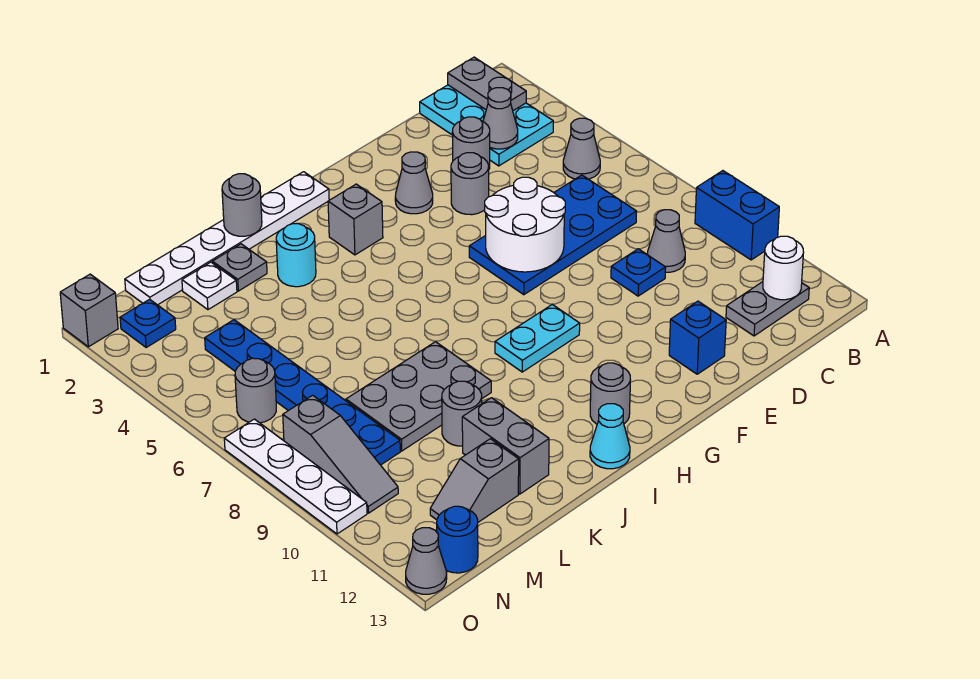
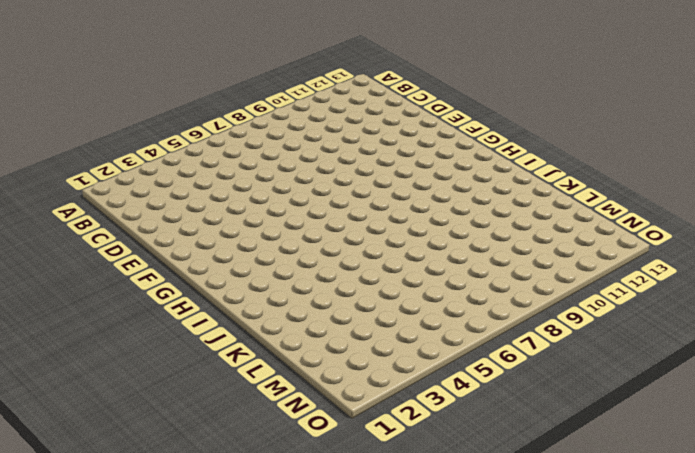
none -> blue 1x2 brick [695,171,779,260]
none -> cyan 2x3 plate [420,85,553,166]
none -> grey 1x1 cone [563,118,600,179]
none -> grey 1x2 plate [726,282,809,336]

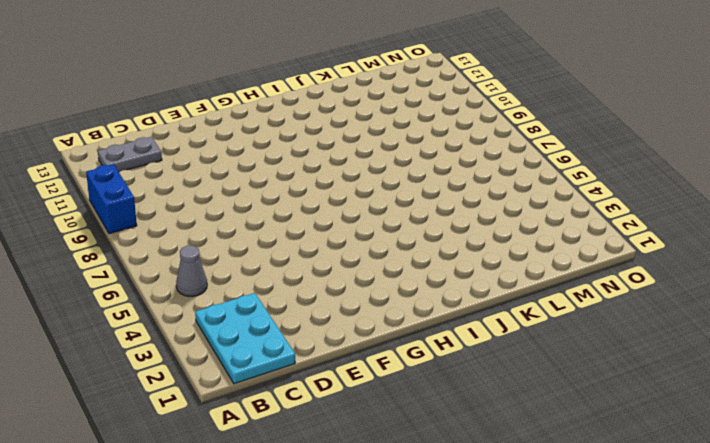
none -> blue 2x4 plate [469,175,637,295]
none -> grey 1x1 cone [647,210,685,272]
none -> grey 1x1 round brick [452,117,490,169]
none -> blue 1x1 plate [611,249,666,296]

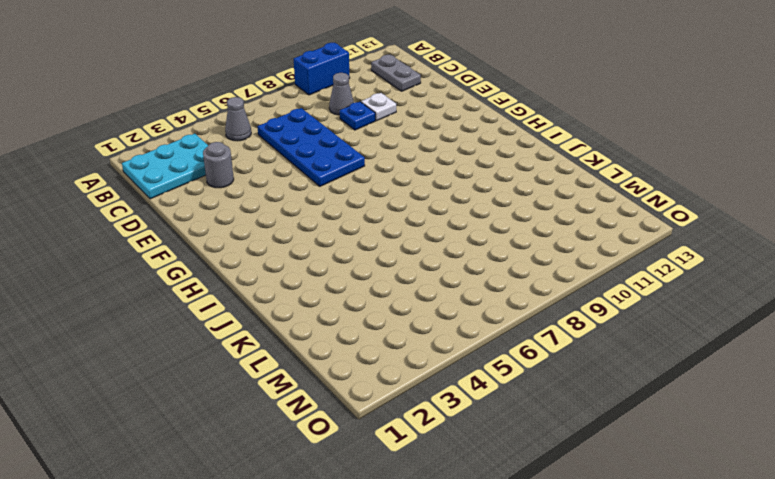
white 1x1 plate [361,93,396,121] -> white 1x1 plate moved to [182,262,237,310]
none -> grey 1x1 round brick [451,153,489,215]
none -> blue 1x1 brick [669,301,726,374]
none -> grey 1x1 cone [395,152,433,214]
none -> cyan 1x2 plate [495,304,580,372]

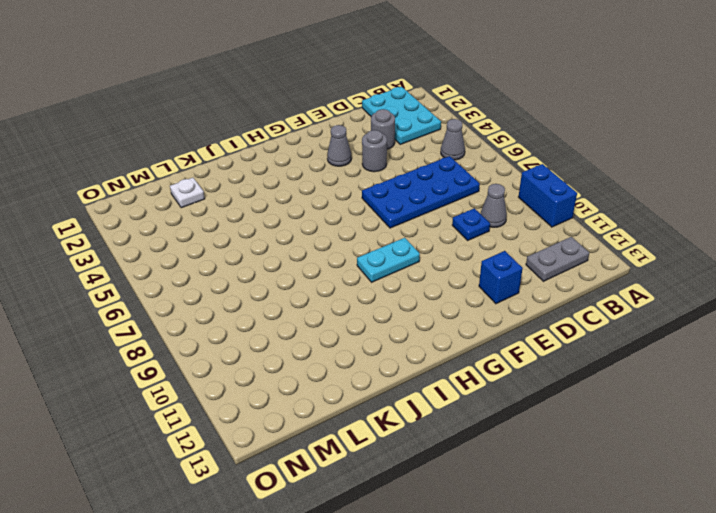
none -> white 1x6 plate [125,172,329,305]
none -> grey 1x1 brick [328,184,383,255]
none -> grey 1x1 round brick [590,363,630,424]
none -> cyan 1x1 cone [590,404,630,469]

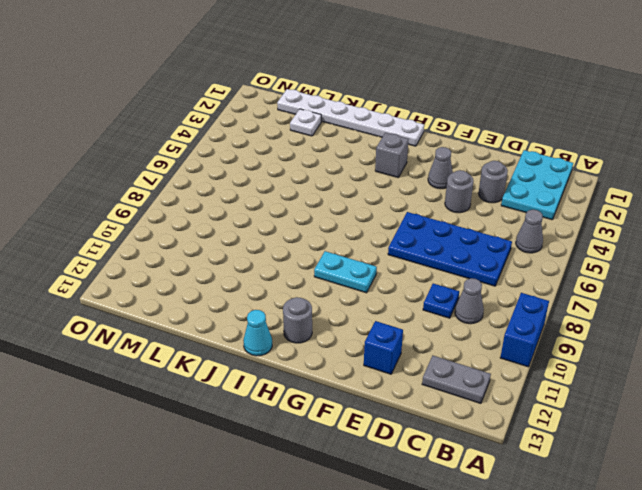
none -> cyan 1x1 round brick [276,224,316,287]
none -> grey 2x3 plate [346,342,491,451]
none -> grey 1x1 plate [212,244,267,291]
none -> grey 1x1 round brick [442,381,482,446]

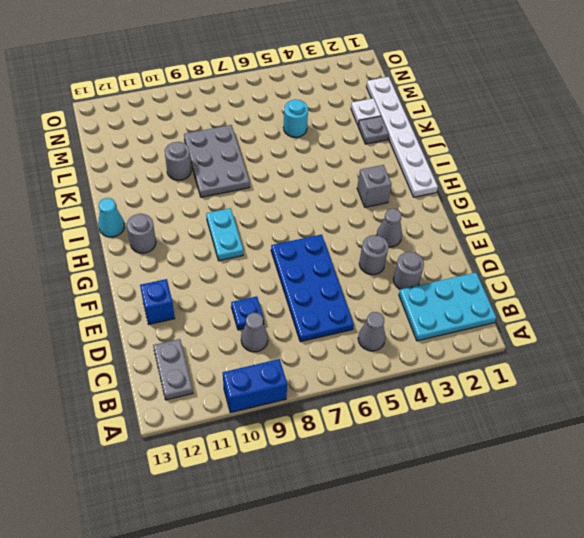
cyan 1x1 round brick [283,99,308,137] -> cyan 1x1 round brick moved to [276,224,316,287]
none -> grey 1x2 brick [462,398,549,494]
none -> grey 1x2 slope [430,439,519,522]
none -> blue 1x6 plate [205,320,400,465]
none -> blue 1x1 plate [120,299,176,347]

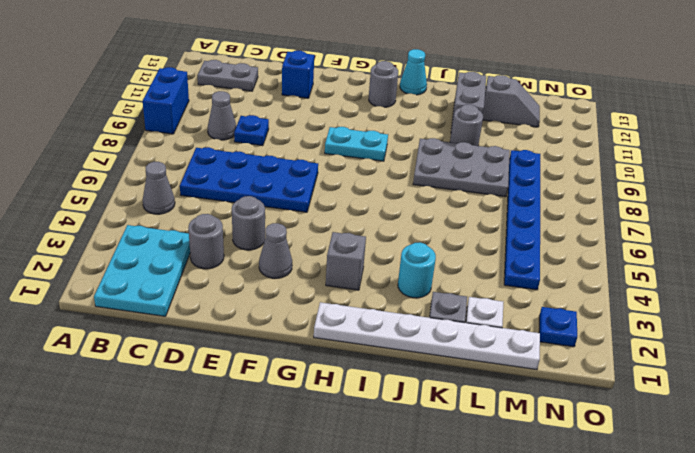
none -> grey 1x1 round brick [235,358,276,423]
none -> grey 1x3 slope [283,395,398,513]
none -> blue 1x1 round brick [437,506,478,573]
none -> grey 1x1 brick [60,274,118,347]

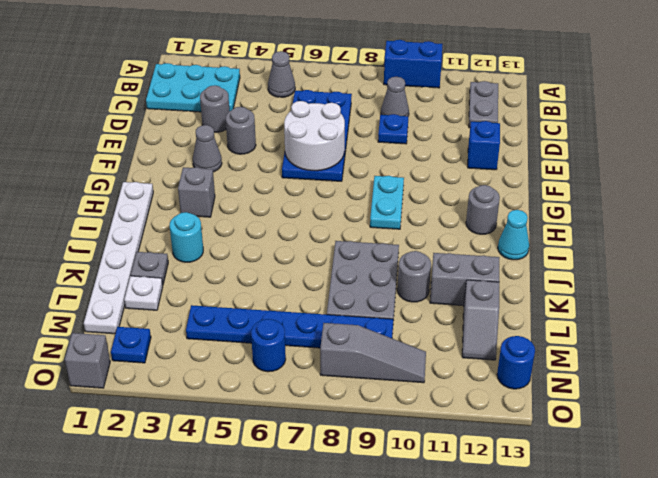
blue 1x1 round brick [251,319,286,372] -> grey 1x1 round brick [235,358,276,423]
none -> white 1x4 plate [224,419,367,534]
none -> grey 1x1 cone [406,528,447,594]
none -> grey 1x2 plate [448,57,526,111]
none -> white 1x1 round brick [763,236,804,300]

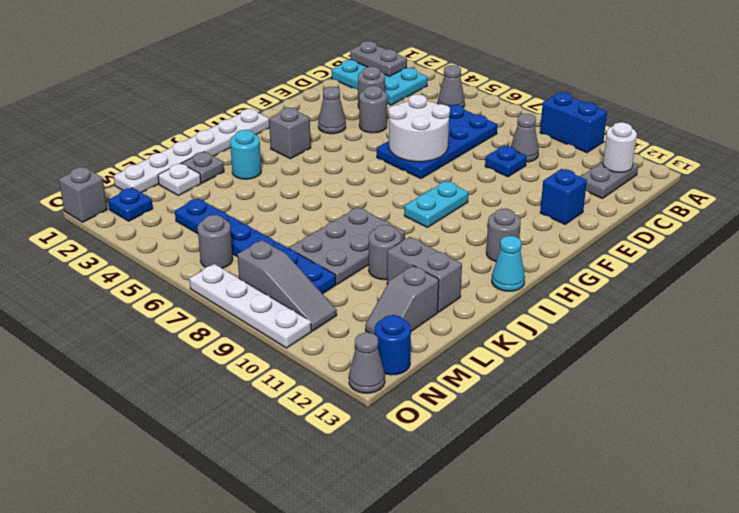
none -> grey 1x1 cone [483,88,518,149]
none -> grey 1x1 round brick [222,174,262,236]

